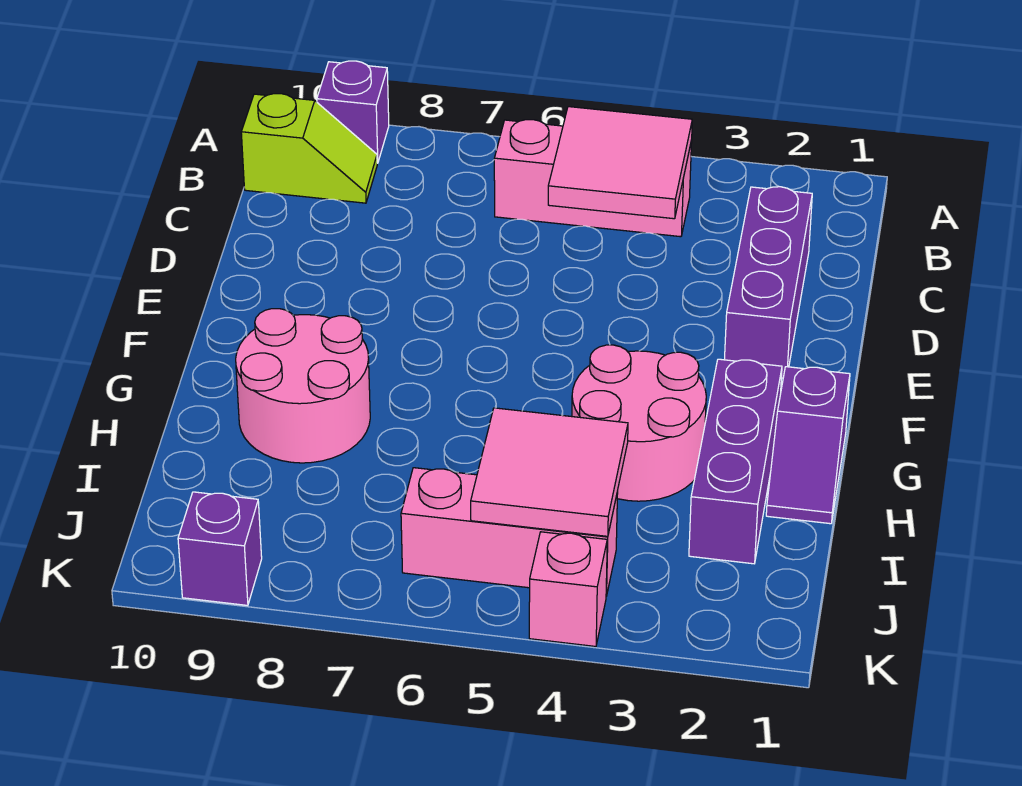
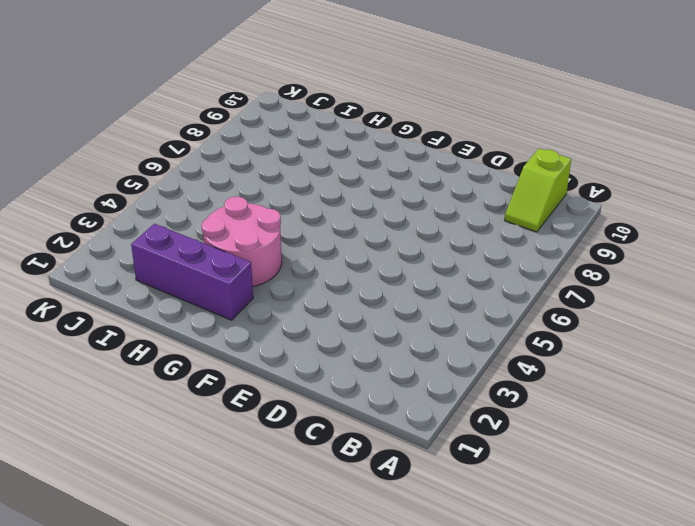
none -> purple 1x1 brick [317,61,389,163]
none -> pink 1x3 brick [494,120,692,237]
none -> purple 1x3 brick [724,187,812,378]

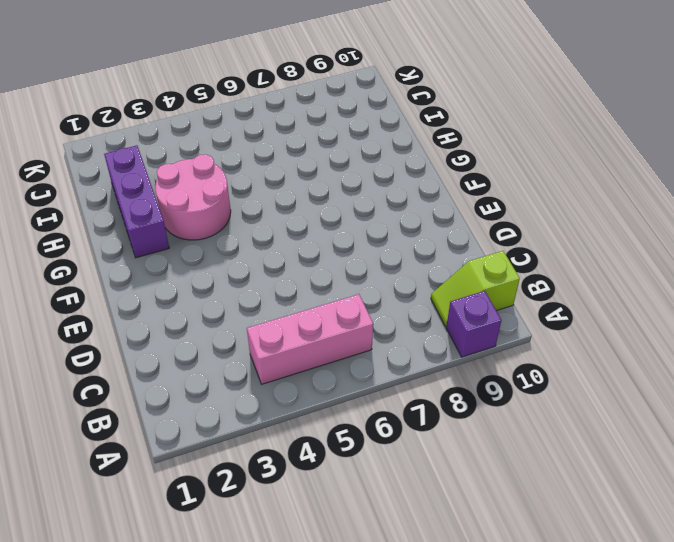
none -> purple 1x3 brick [724,187,812,378]
none -> purple 1x2 slope [766,367,850,524]
none -> pink 2x2 round brick [236,309,370,463]

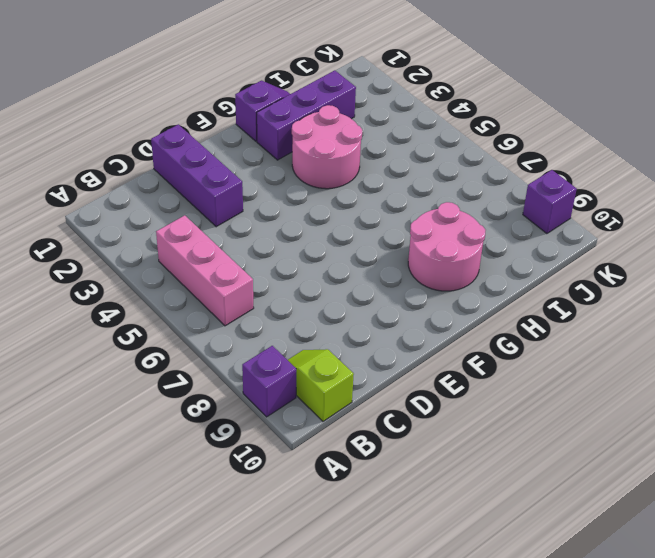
purple 1x3 brick [151,124,243,227] -> purple 1x3 brick turned to [724,187,812,378]
none -> pink 1x3 brick [401,468,618,596]
none -> pink 1x1 brick [529,532,607,646]
none -> pink 2x2 tile [548,107,692,219]

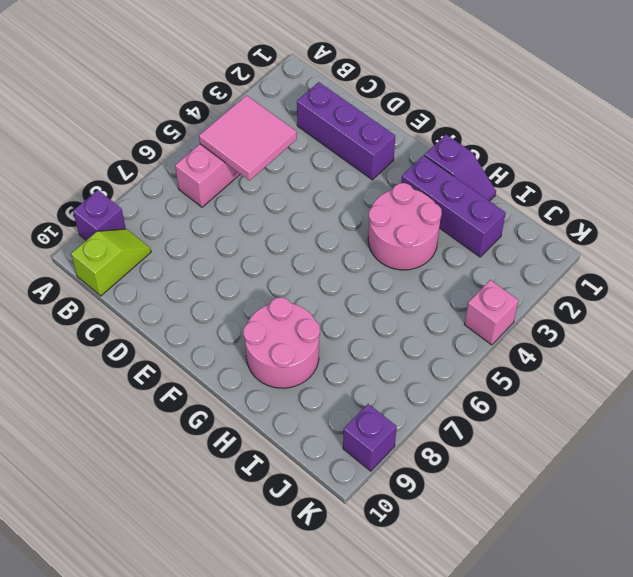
none -> pink 1x3 brick [401,468,618,596]
none -> pink 2x2 tile [471,408,628,536]

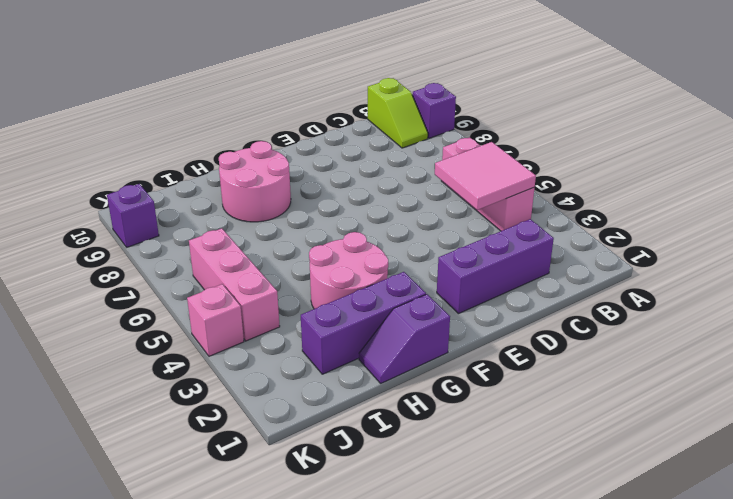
none -> pink 2x2 tile [471,408,628,536]

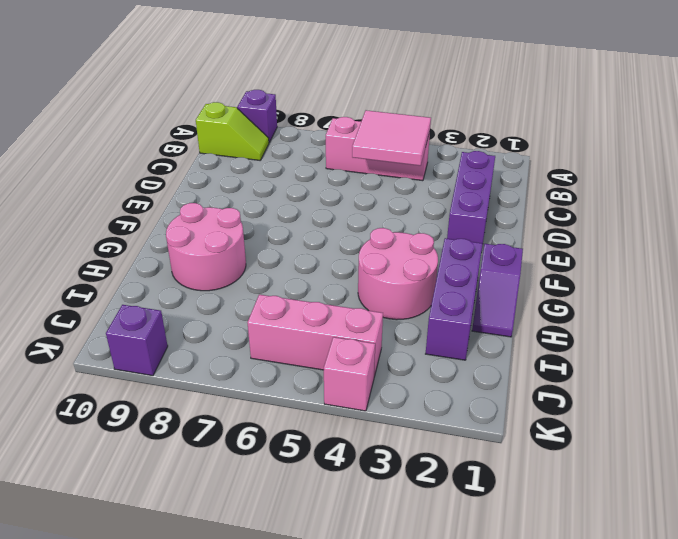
none -> pink 2x2 tile [471,408,628,536]

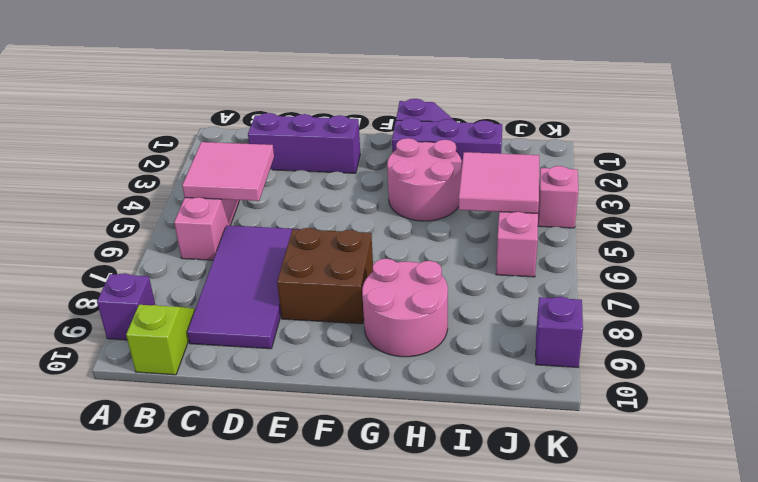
purple 2x4 tile [187,225,292,349] -> none
brown 2x2 brick [277,228,373,324] -> none

